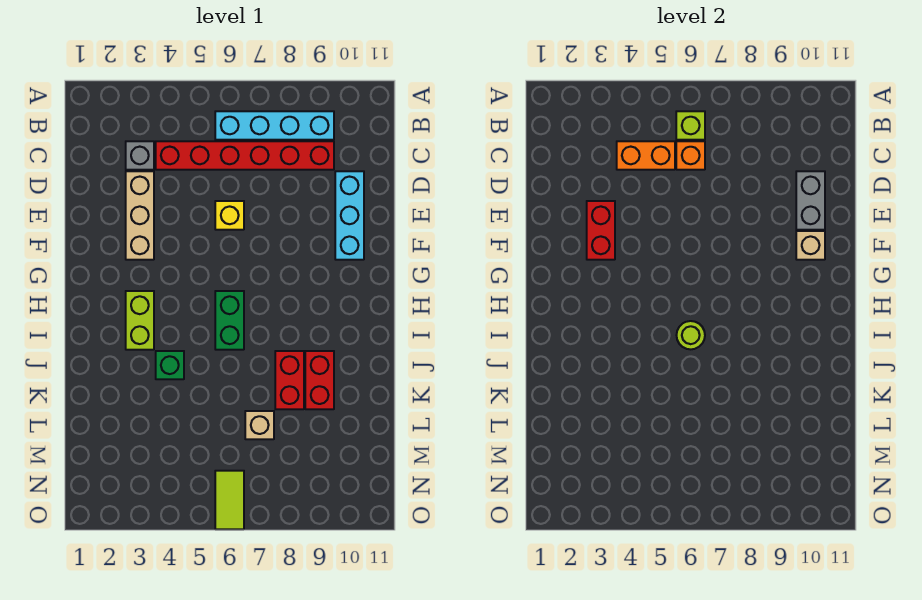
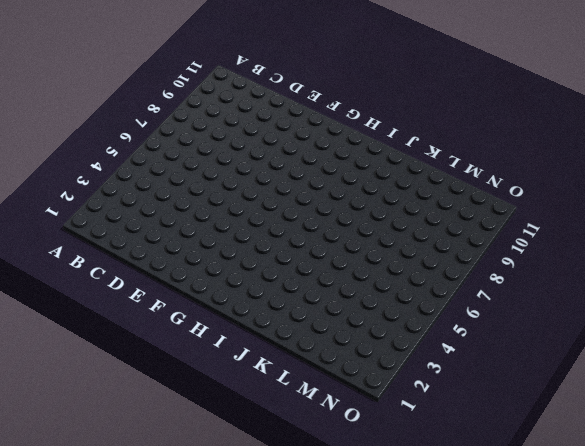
none -> cyan 1x4 brick [215,111,334,140]
none -> grey 1x1 brick [126,141,154,170]
none -> red 1x6 brick [156,141,334,170]

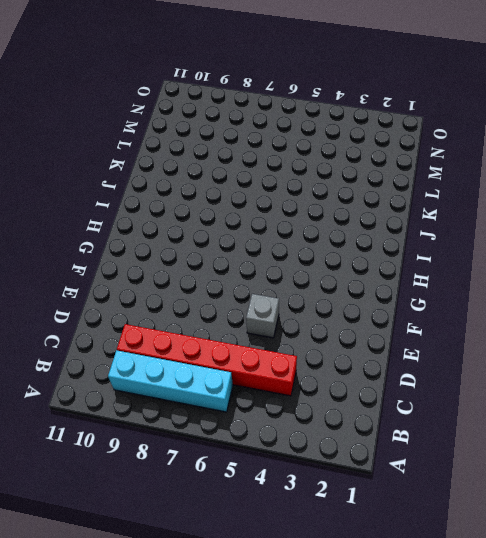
grey 1x1 brick [246,294,279,338] -> grey 1x1 brick moved to [126,141,154,170]
none -> tan 1x3 brick [126,171,154,260]
none -> cyan 1x3 brick [335,171,364,260]
none -> yellow 1x1 brick [215,201,244,230]

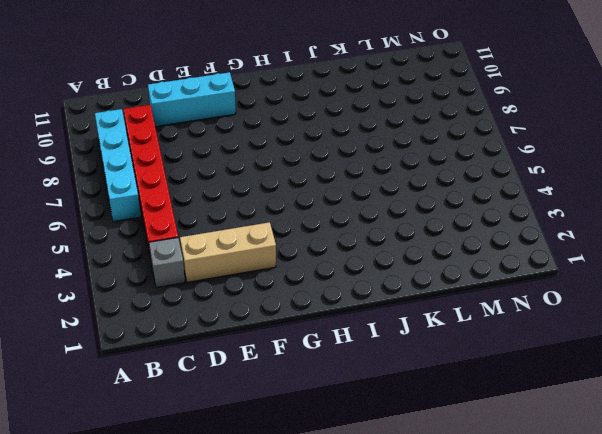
none -> yellow 1x1 brick [215,201,244,230]
none -> lime 1x2 brick [126,291,154,350]
none -> green 1x2 brick [215,291,244,350]

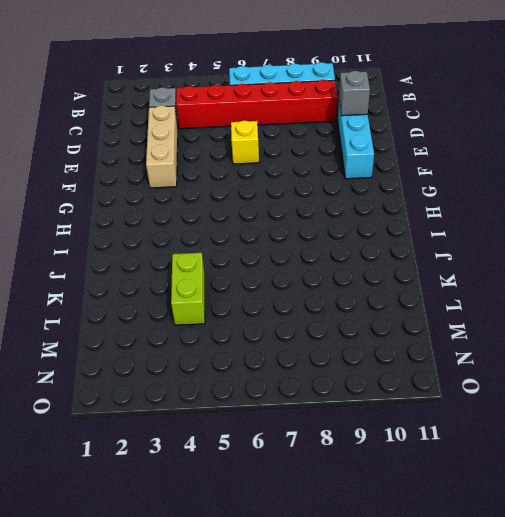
grey 1x1 brick [339,71,370,116] -> grey 1x2 brick [796,171,825,230]
lime 1x2 brick [171,253,205,325] -> lime 1x2 brick moved to [126,291,154,350]
none -> green 1x2 brick [215,291,244,350]
none -> green 1x1 brick [156,351,184,379]
none -> red 1x2 brick [275,351,304,409]

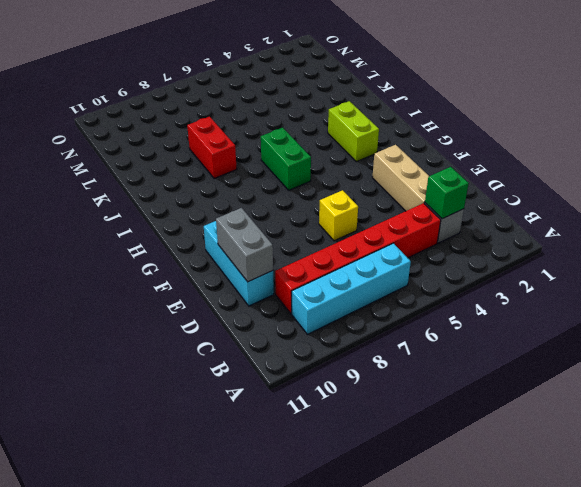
green 1x1 brick [425,167,469,219] -> green 1x1 brick moved to [156,351,184,379]
none -> red 1x2 brick [305,351,334,409]
none -> tan 1x1 brick [245,411,274,439]
none -> lime 1x2 tile [215,471,244,529]

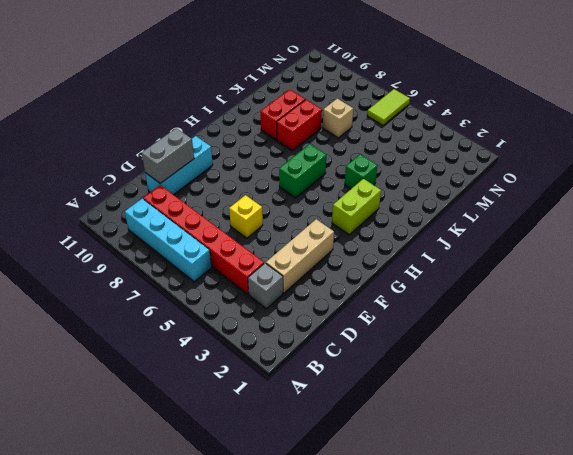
none -> lime 1x1 brick [676,111,705,140]
none -> orange 1x2 brick [617,141,675,170]
none -> orange 1x1 brick [676,141,705,170]

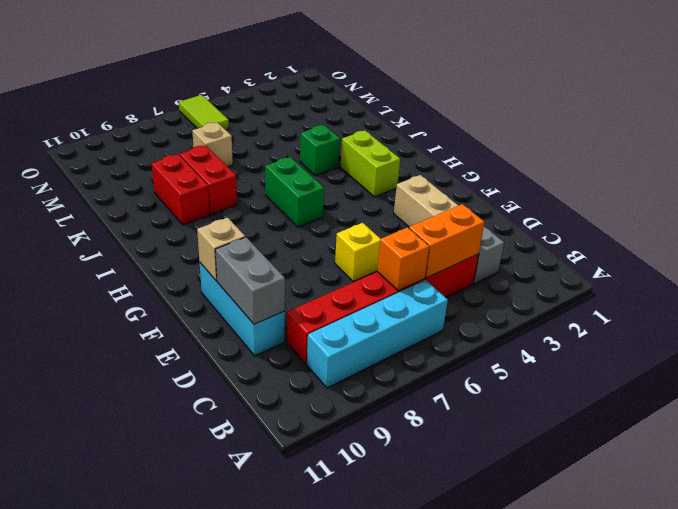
none -> lime 1x1 brick [676,111,705,140]
none -> red 1x2 brick [587,201,615,260]
none -> lime 1x1 round brick [677,321,705,349]

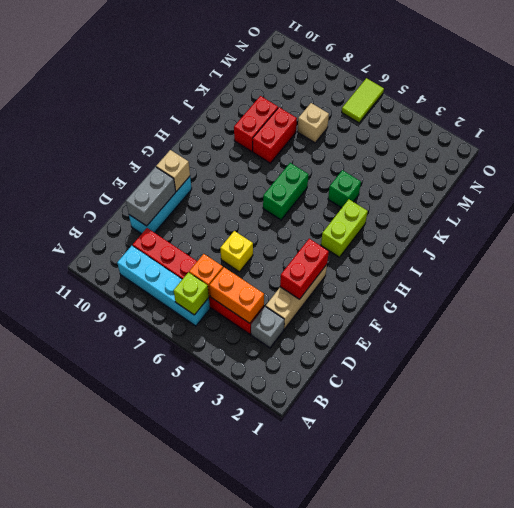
none -> lime 1x1 round brick [677,321,705,349]

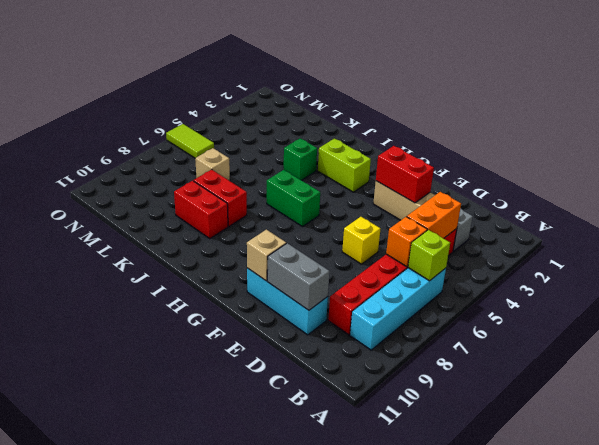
none -> lime 1x1 round brick [677,321,705,349]

